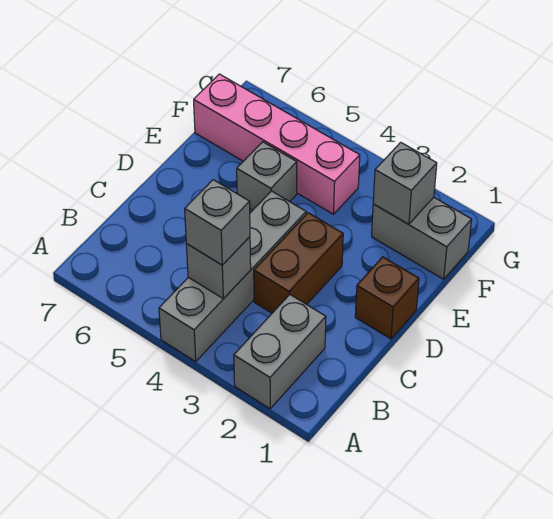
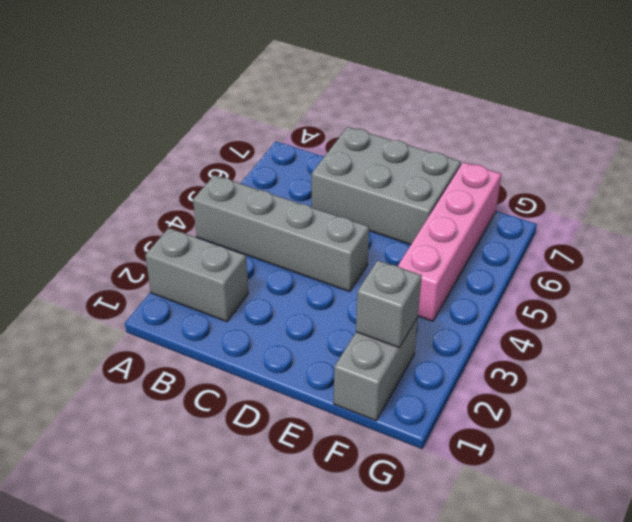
grey 2x3 brick [312,127,461,244] -> none
none -> brown 1x2 brick [254,213,343,313]
none -> brown 1x1 brick [355,257,419,339]

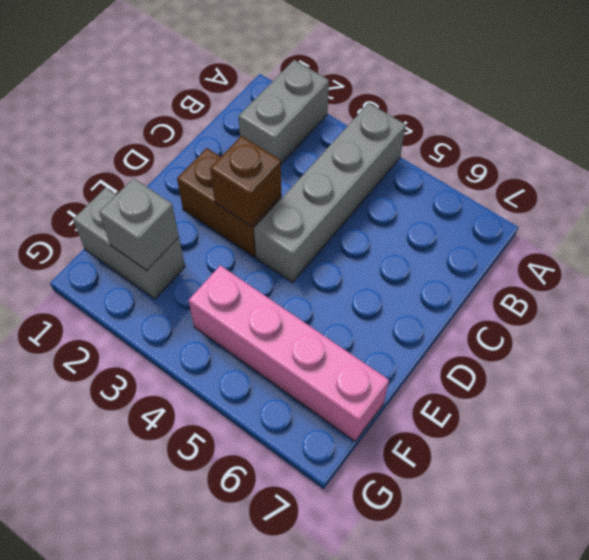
brown 1x2 brick [177,148,281,257] -> brown 1x2 brick turned to [254,213,343,313]
brown 1x1 brick [210,136,281,227] -> brown 1x1 brick moved to [355,257,419,339]
none -> grey 1x1 brick [237,142,297,210]
none -> grey 1x1 brick [186,237,251,299]

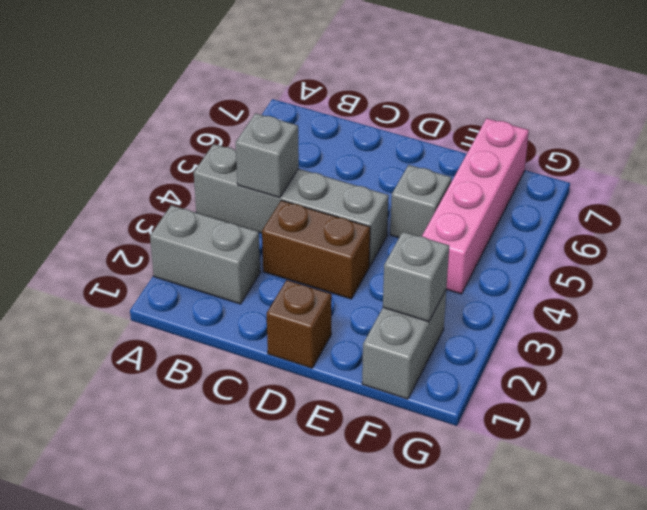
none -> grey 1x1 brick [185,180,250,265]

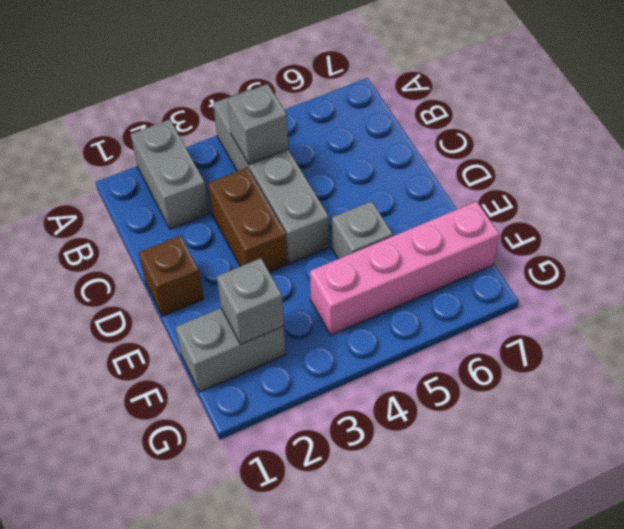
none -> grey 1x1 brick [185,180,250,265]

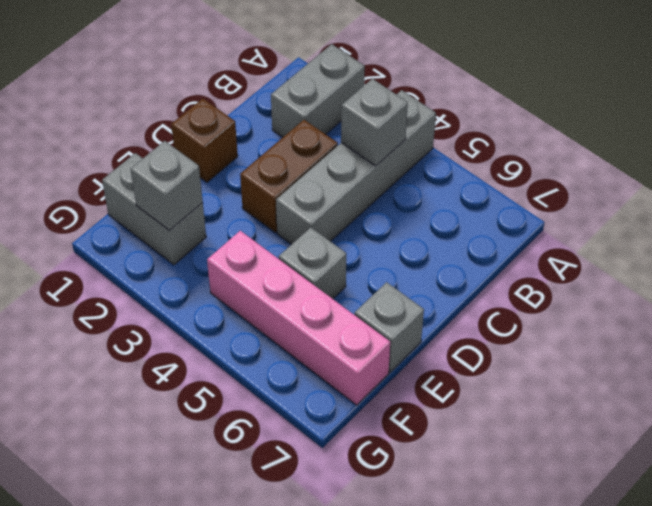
grey 1x1 brick [354,282,424,372] -> grey 1x1 brick moved to [185,180,250,265]

